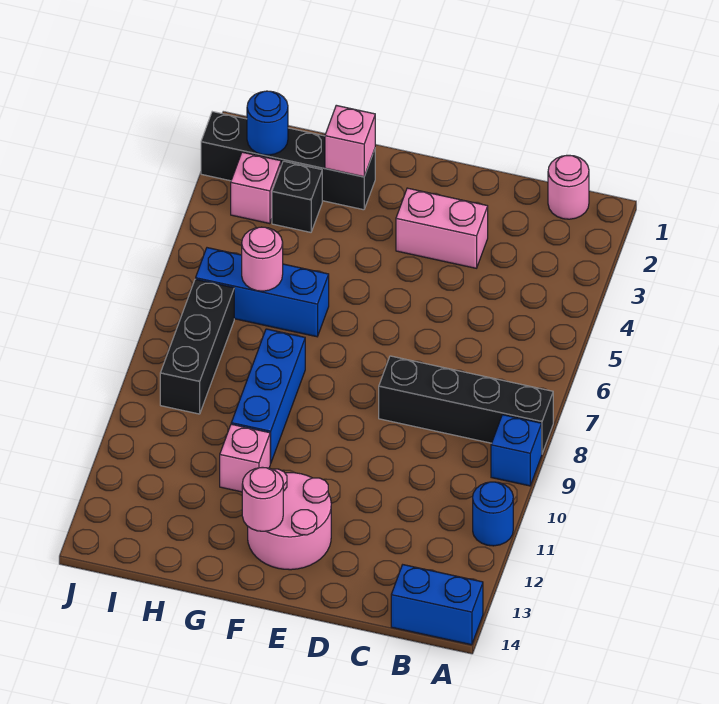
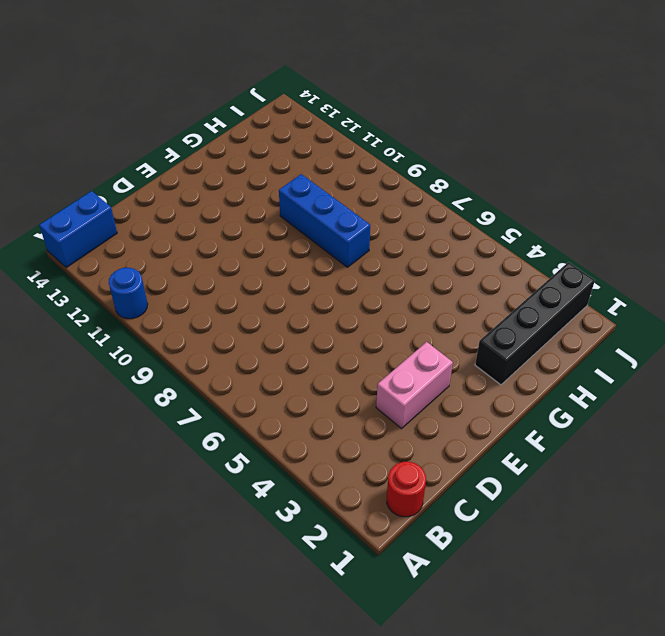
red 1x1 round brick [387,462,426,517] -> pink 1x1 round brick [548,155,589,219]
none -> black 1x4 brick [379,356,553,453]
none -> blue 1x1 brick [491,415,542,486]
none -> pink 2x2 round brick [248,469,331,570]

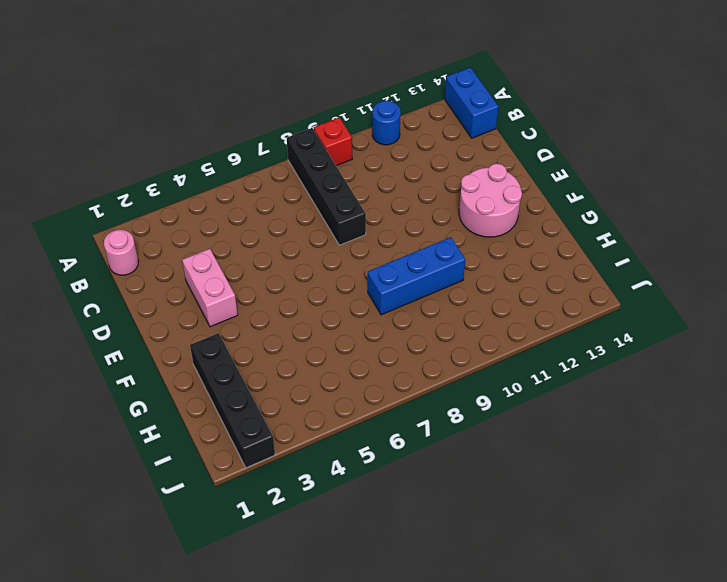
red 1x1 brick [314,118,352,166] -> blue 1x1 brick [491,415,542,486]
none -> blue 1x3 brick [196,248,329,337]
none -> pink 1x1 brick [220,424,270,492]
none -> black 1x1 brick [272,161,322,232]

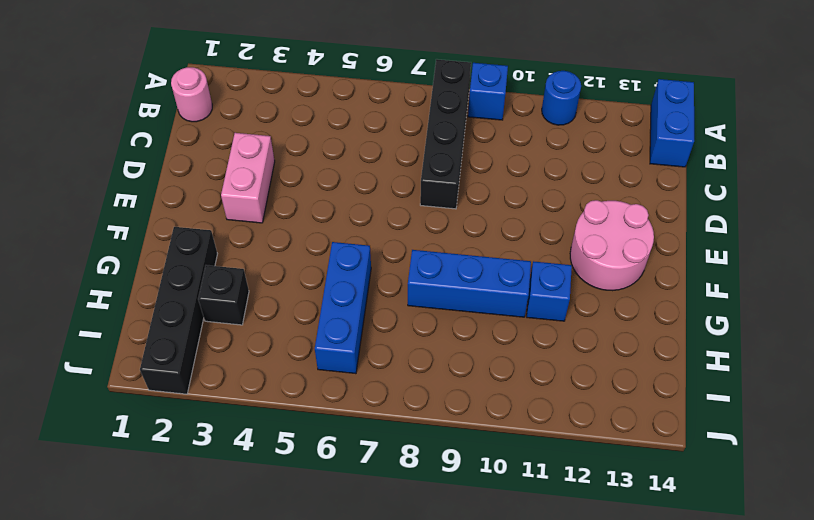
blue 1x1 brick [527,261,572,321] -> pink 1x1 brick [220,424,270,492]
none -> pink 1x1 brick [231,152,281,224]
none -> black 1x3 brick [160,279,234,414]
none -> pink 1x1 round brick [242,467,283,531]

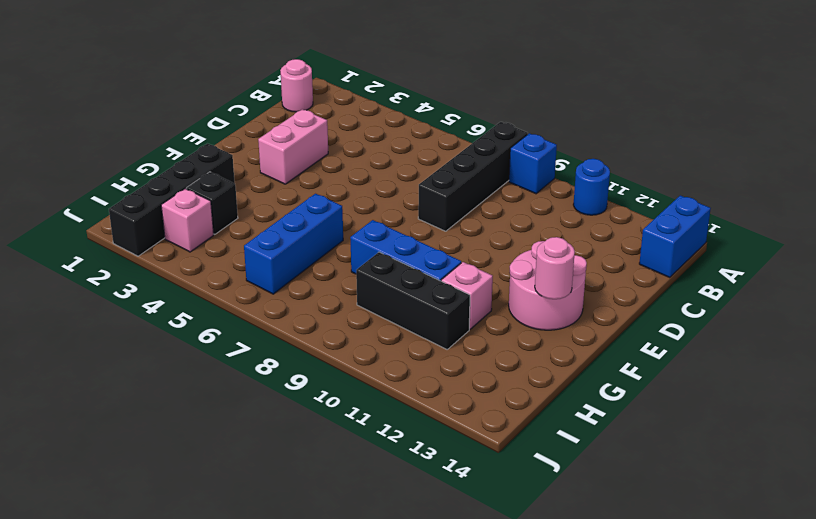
black 1x3 brick [356,252,470,349] -> black 1x3 brick moved to [160,279,234,414]
none -> pink 1x1 brick [325,105,375,177]
none -> pink 1x1 round brick [242,227,283,291]
none -> blue 1x1 round brick [247,91,288,155]

